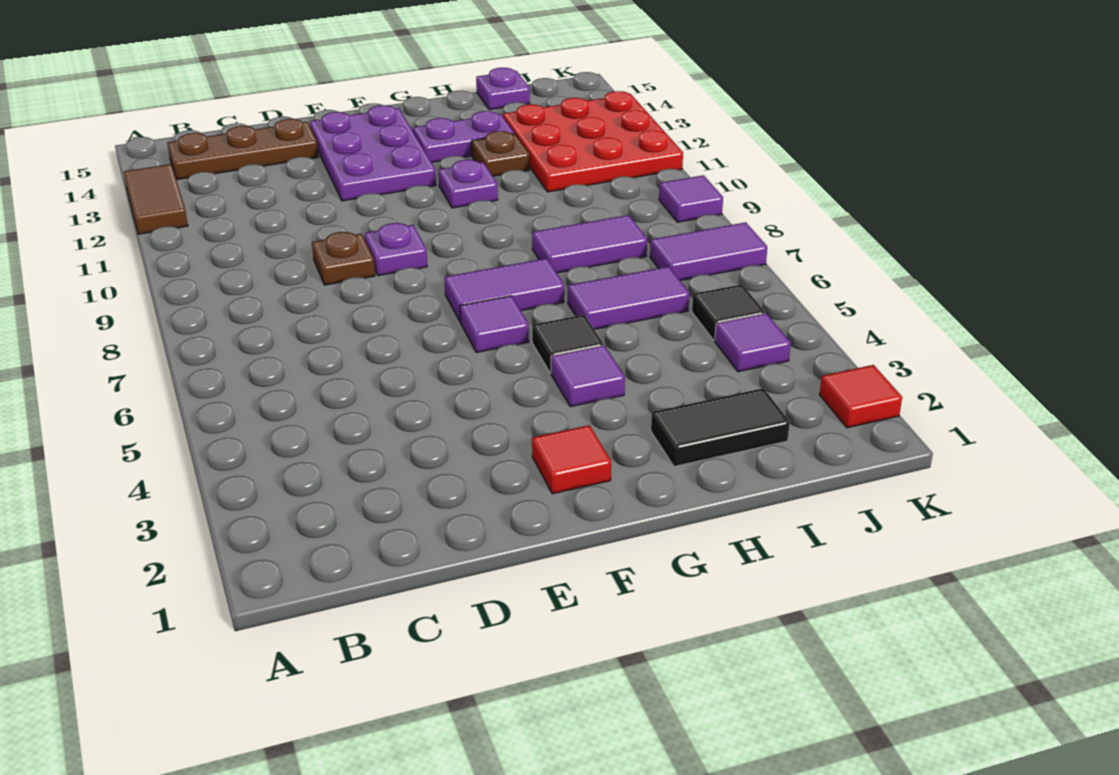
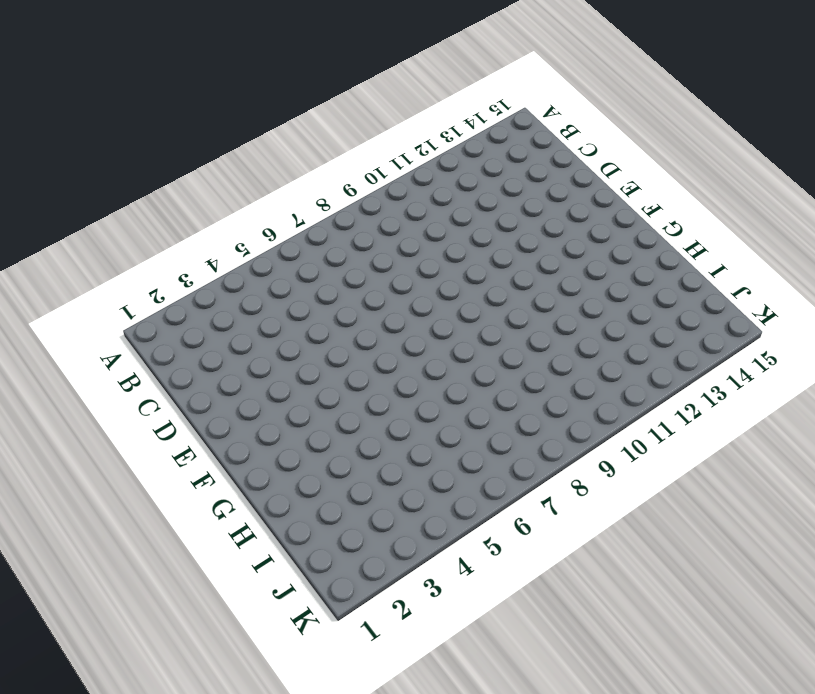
none -> brown 1x2 tile [124,164,188,234]
none -> brown 1x3 plate [167,119,318,180]
none -> brown 1x1 plate [312,232,375,285]

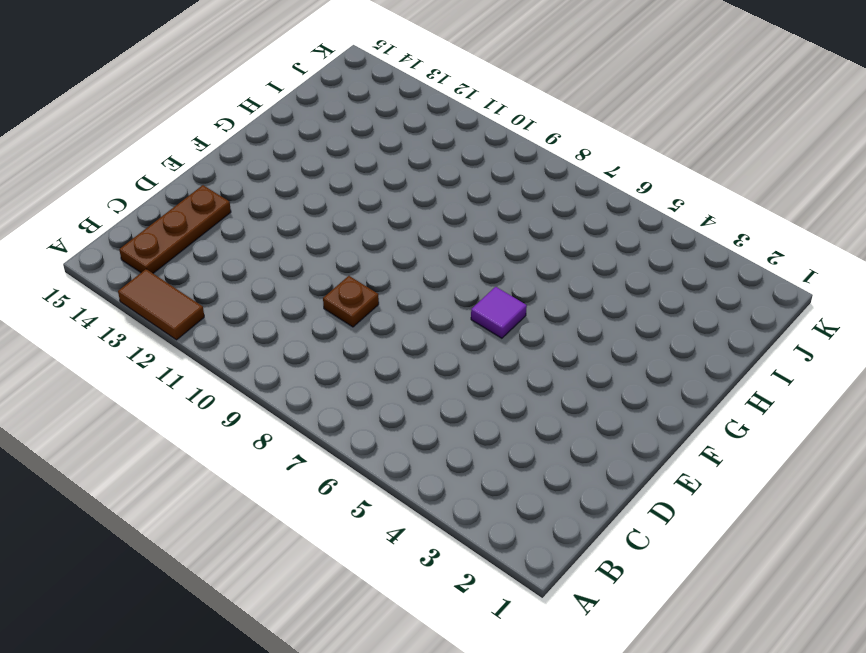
none -> purple 1x1 plate [364,223,427,276]
none -> purple 2x3 plate [310,105,436,201]
none -> red 1x1 tile [532,425,611,494]

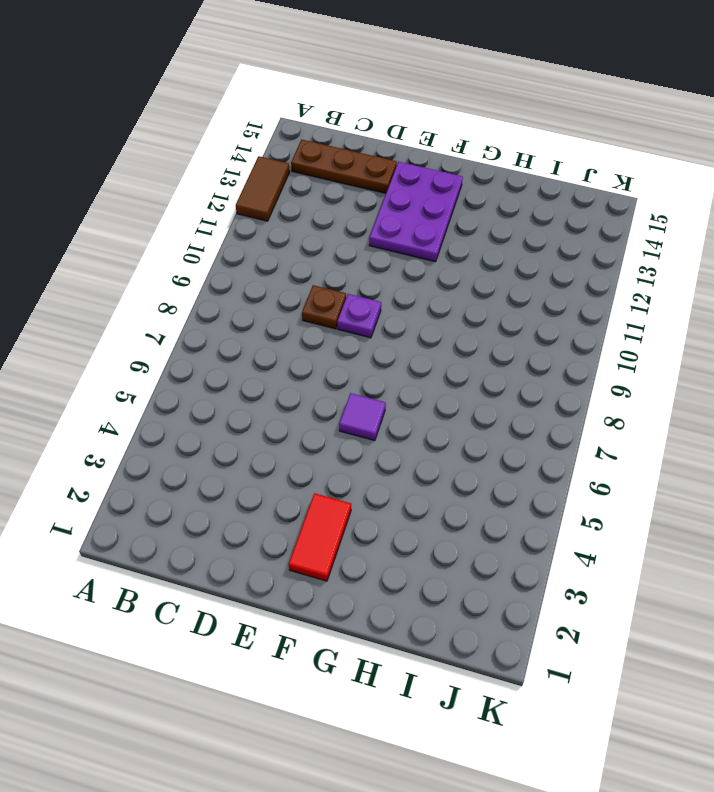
red 1x2 tile [289,493,351,581] -> red 1x1 tile [532,425,611,494]
none -> purple 1x2 tile [444,258,564,322]
none -> purple 1x1 tile [551,345,625,407]
none -> black 1x1 tile [532,315,604,373]

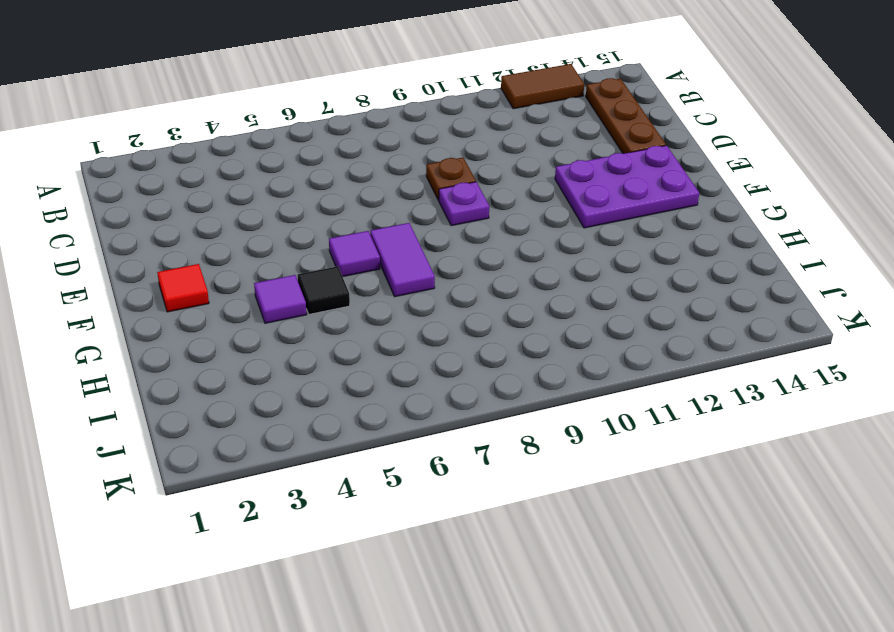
none -> purple 1x1 plate [438,160,498,208]
none -> purple 1x2 plate [413,111,514,162]
none -> black 1x2 tile [651,388,790,467]

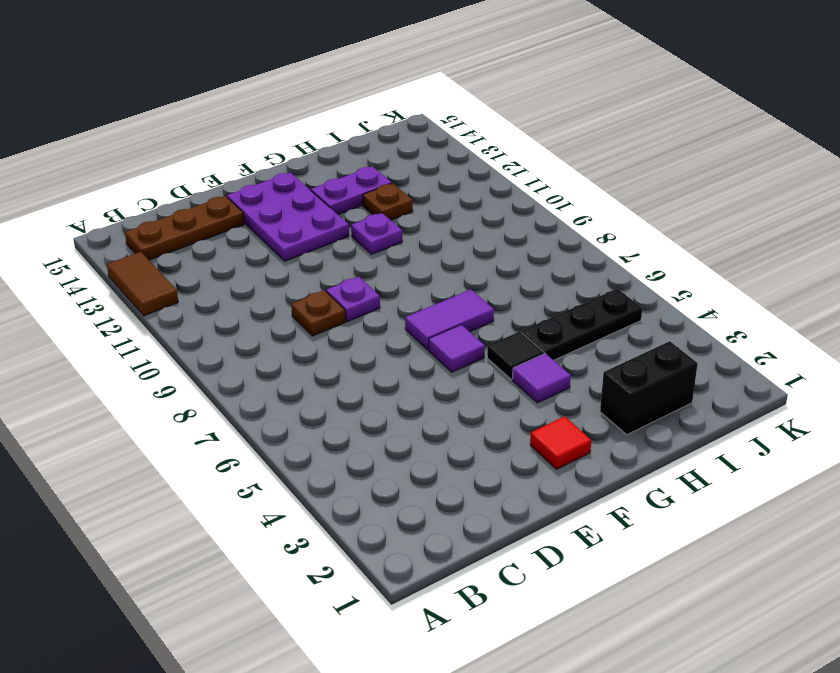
black 1x2 brick [600,341,698,435] -> black 1x2 tile [651,388,790,467]
black 1x3 plate [521,289,642,360] -> black 1x1 tile [692,284,765,340]
none -> purple 1x2 tile [568,266,689,330]
none -> purple 1x2 tile [532,215,647,273]
none -> red 3x3 plate [503,91,683,192]

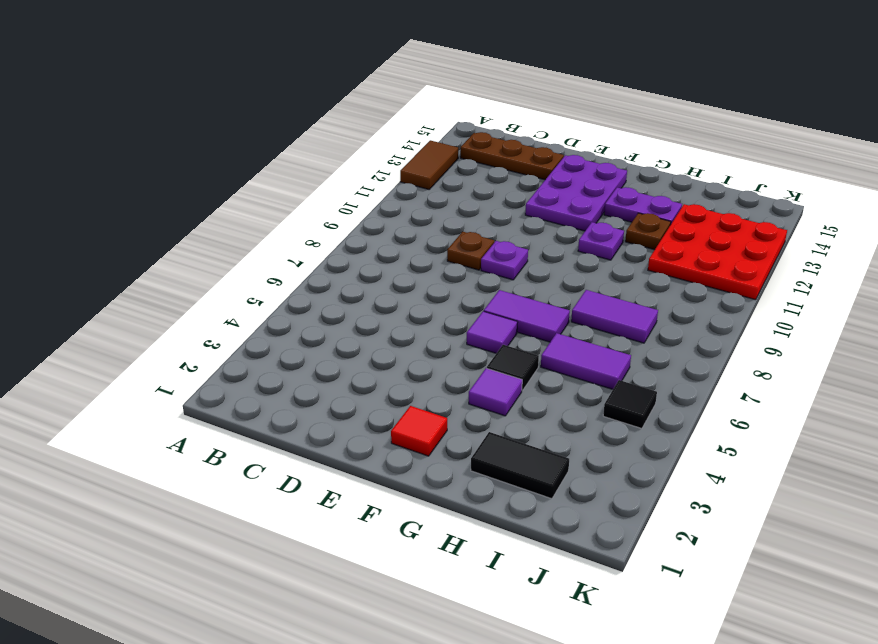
none -> purple 1x1 plate [476,68,530,110]
none -> purple 1x1 tile [715,313,791,372]
none -> purple 1x2 tile [650,222,767,281]

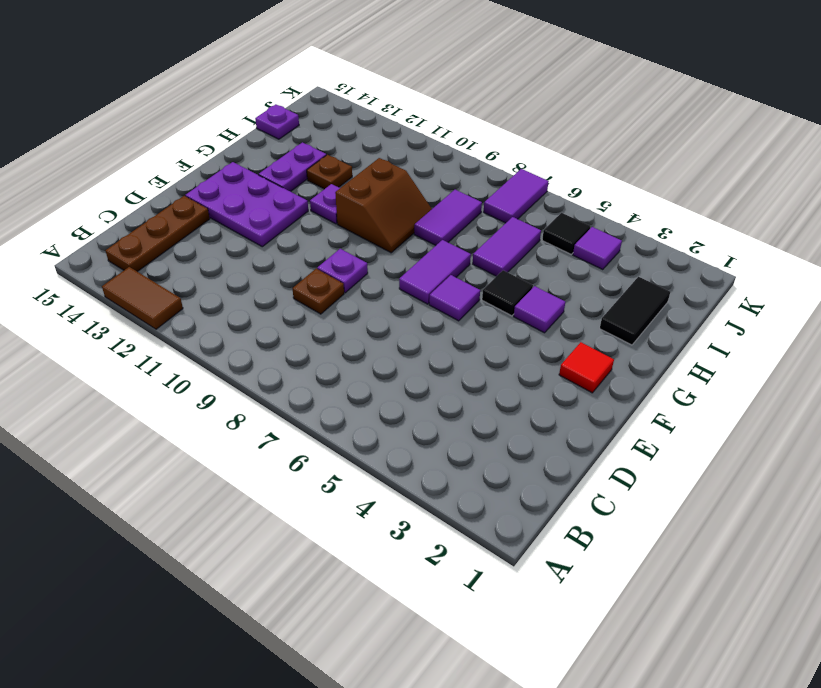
brown 2x2 slope [335,158,432,253] -> none
none -> red 3x3 plate [503,91,683,192]
none -> red 1x1 tile [820,365,902,428]
none -> purple 1x1 tile [659,175,723,222]

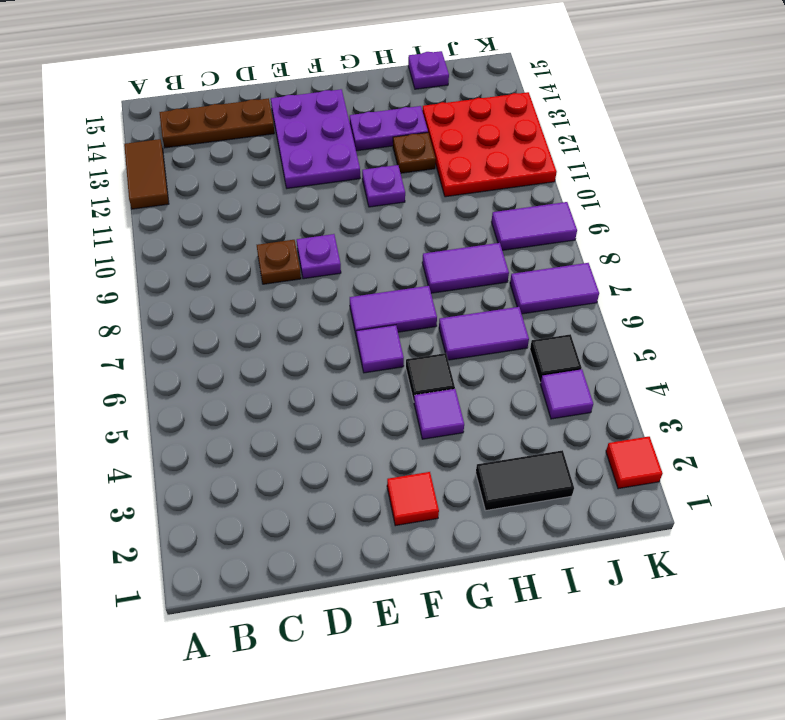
purple 1x2 tile [492,202,577,250] -> purple 1x1 tile [659,175,723,222]

